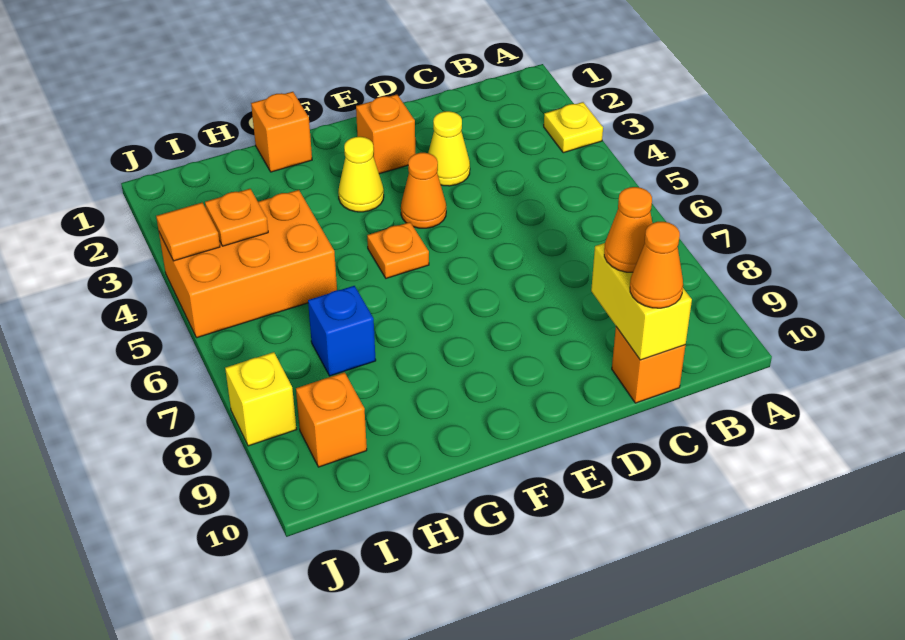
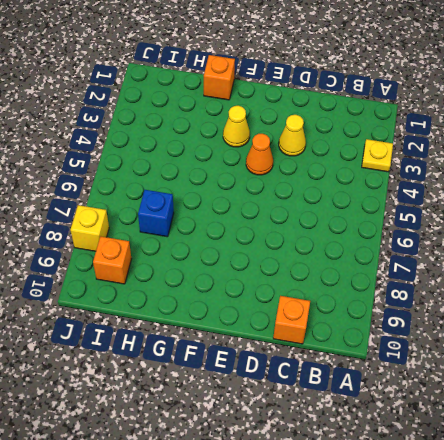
none -> orange 1x1 brick [356,94,415,174]
none -> orange 1x1 plate [367,222,429,278]
none -> orange 2x3 brick [159,190,337,338]

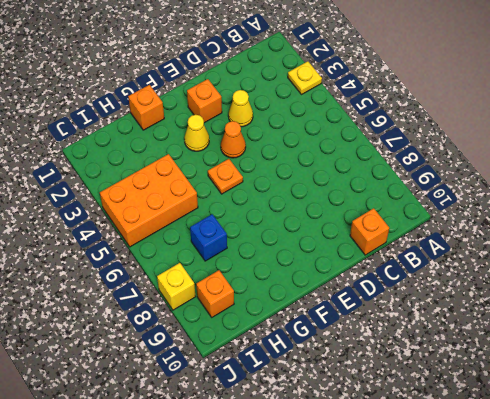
none -> yellow 1x2 brick [591,243,692,360]
none -> orange 1x1 plate [205,189,268,246]
none -> orange 1x1 tile [156,203,220,261]

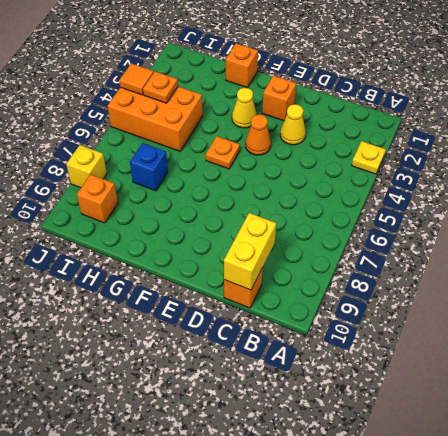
none -> orange 1x1 cone [604,187,652,272]
none -> orange 1x1 cone [630,222,683,308]

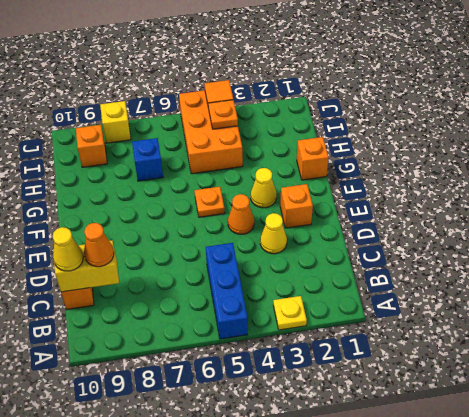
blue 1x3 brick [206,243,248,339] -> none
yellow 1x1 cone [53,227,83,271] -> orange 1x1 cone [630,222,683,308]

